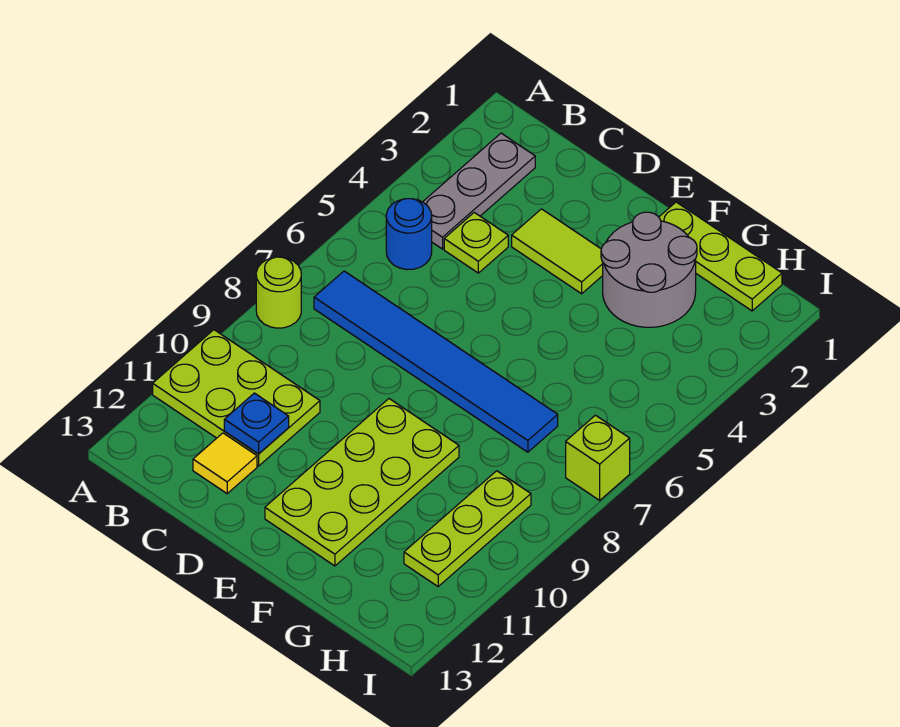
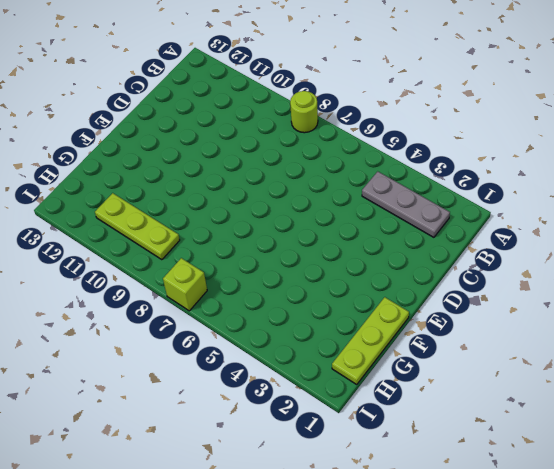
none -> lime 2x3 plate [153,330,320,466]
none -> blue 1x1 round brick [386,199,432,270]
none -> blue 1x6 tile [314,271,558,452]

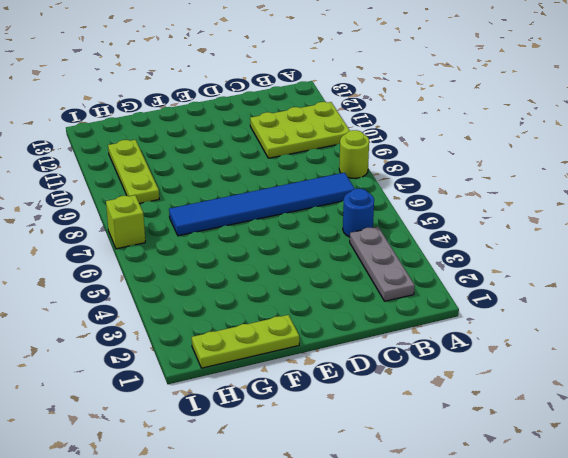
none -> lime 1x1 plate [444,213,508,273]
none -> yellow 1x1 tile [193,433,257,494]
none -> lime 1x2 tile [512,209,603,294]

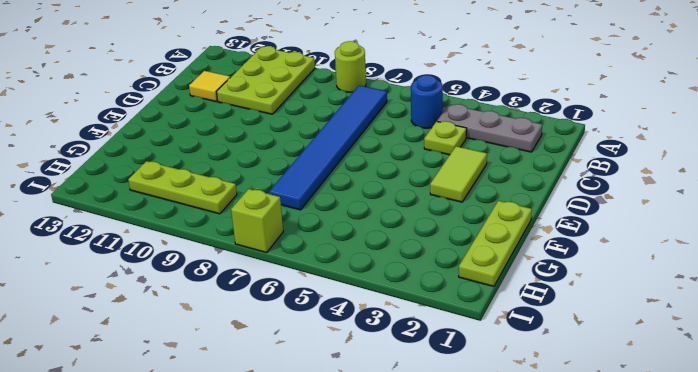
none -> lime 2x4 plate [265,399,459,566]
none -> grey 2x2 round brick [601,212,697,327]
none -> blue 1x1 plate [224,393,289,454]

